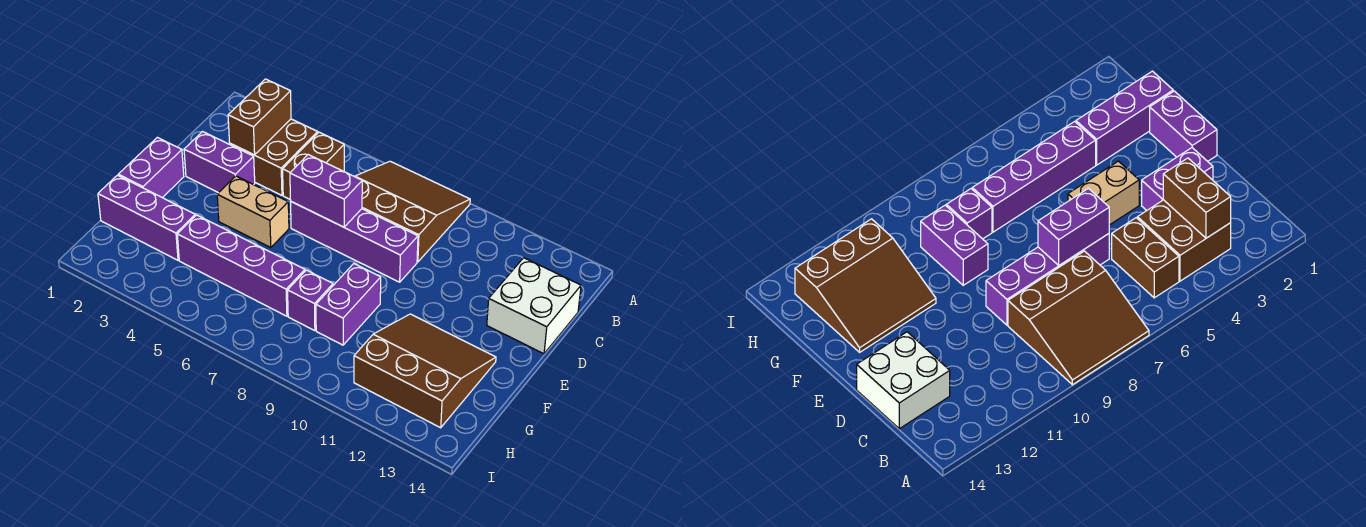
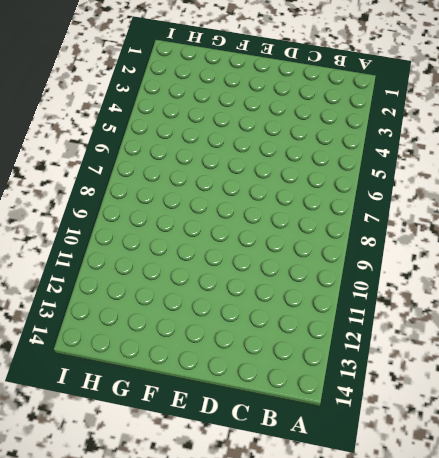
none -> brown 3x3 slope [355,161,470,262]
none -> brown 2x2 brick [230,119,318,195]
none -> brown 1x2 brick [283,132,344,199]

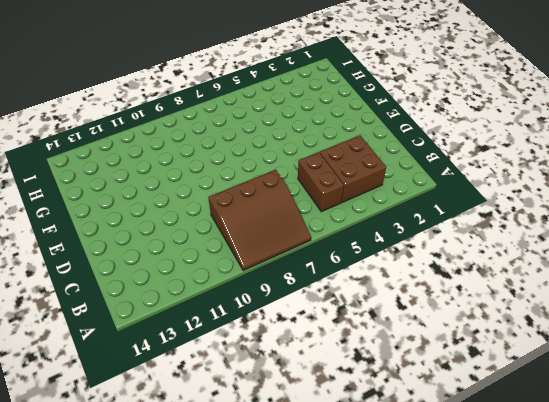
none -> white 2x2 brick [487,258,581,354]
none -> purple 1x2 brick [184,132,255,193]
none -> purple 1x4 brick [291,202,418,282]

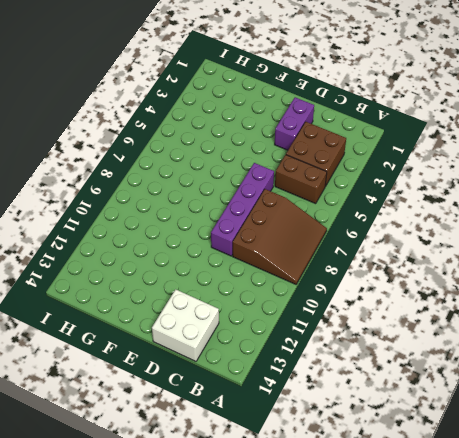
none -> purple 1x2 brick [118,138,184,198]
none -> tan 1x2 brick [217,176,289,248]
none -> purple 1x2 brick [316,264,381,345]

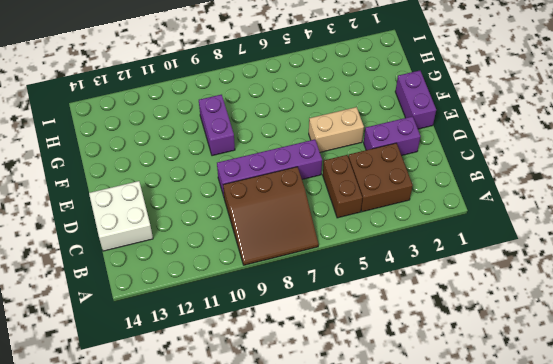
none -> brown 3x3 slope [354,314,496,428]
none -> purple 1x3 brick [98,175,195,260]
none -> purple 1x4 brick [177,215,305,316]

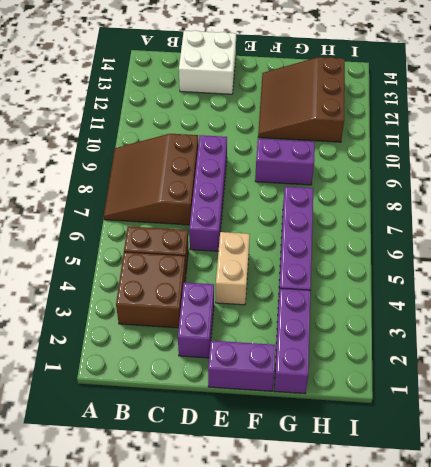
none -> purple 1x1 brick [288,270,333,331]
none -> brown 1x2 brick [228,79,291,155]
none -> purple 1x2 brick [290,155,362,227]

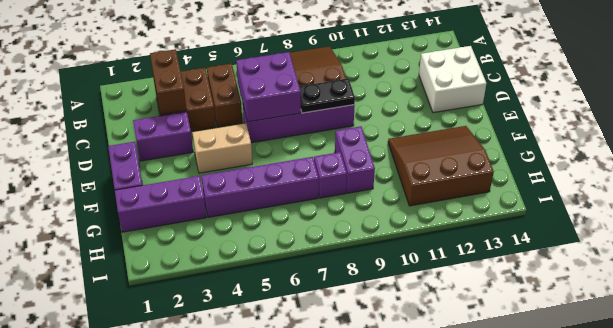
purple 2x2 brick [236,52,301,122] -> purple 1x2 brick [290,155,362,227]
black 1x2 plate [299,78,355,113] -> none

